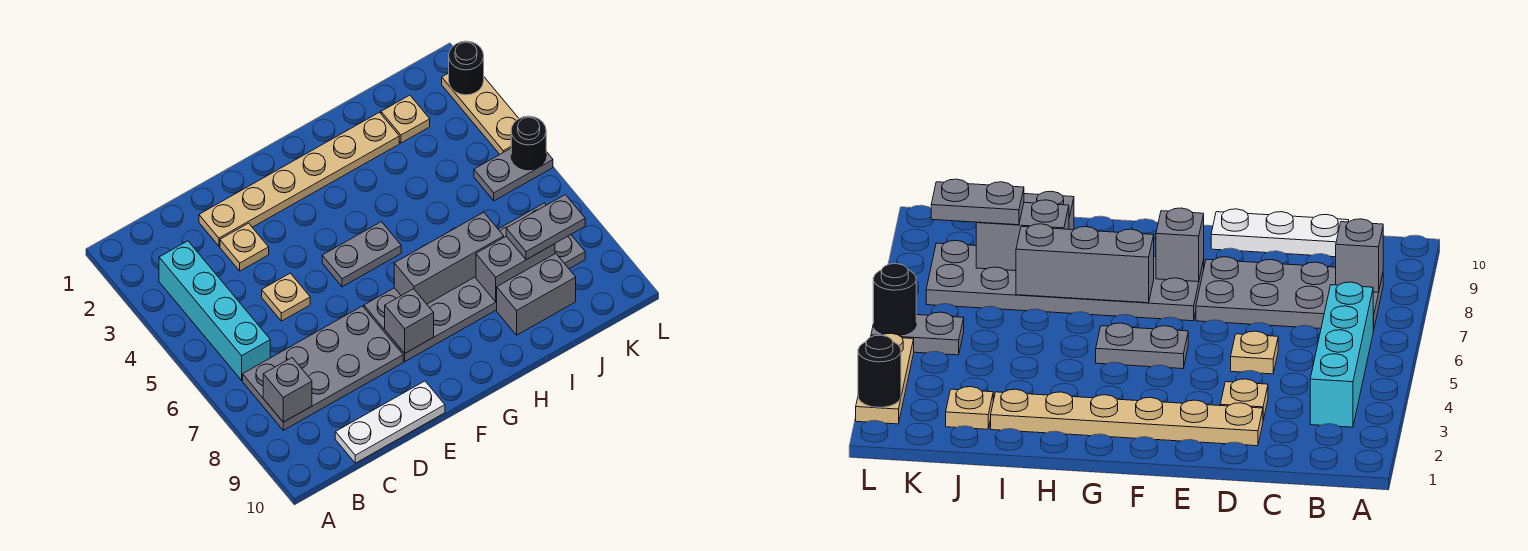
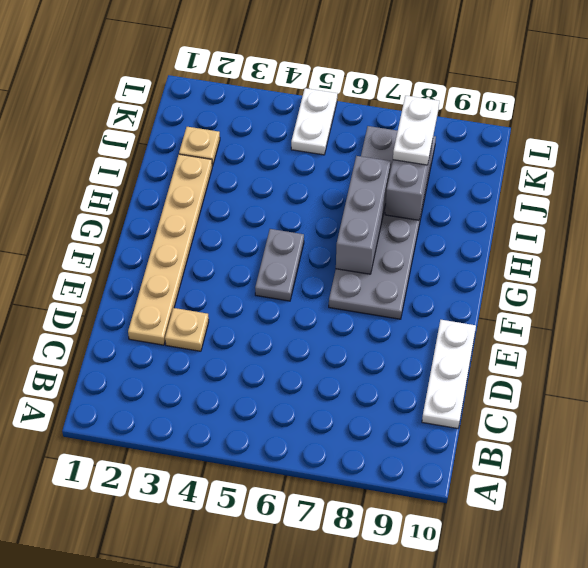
white 1x2 plate [393,96,439,165] -> grey 1x2 plate [506,195,585,260]
white 1x2 plate [291,88,337,155] -> grey 1x2 plate [474,149,553,201]
none -> cyan 1x4 brick [159,241,270,380]
none -> grey 2x4 plate [243,306,403,430]
none -> tan 1x1 plate [262,273,310,321]

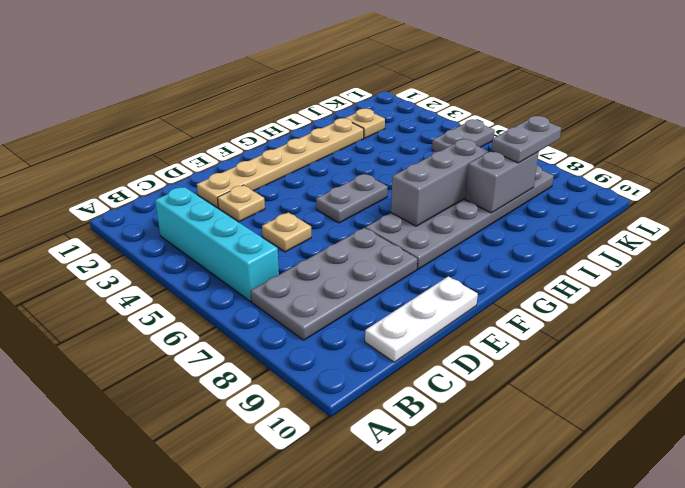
none -> grey 1x2 brick [497,254,576,335]
none -> tan 1x3 plate [442,73,519,154]
none -> grey 1x1 brick [263,358,312,422]

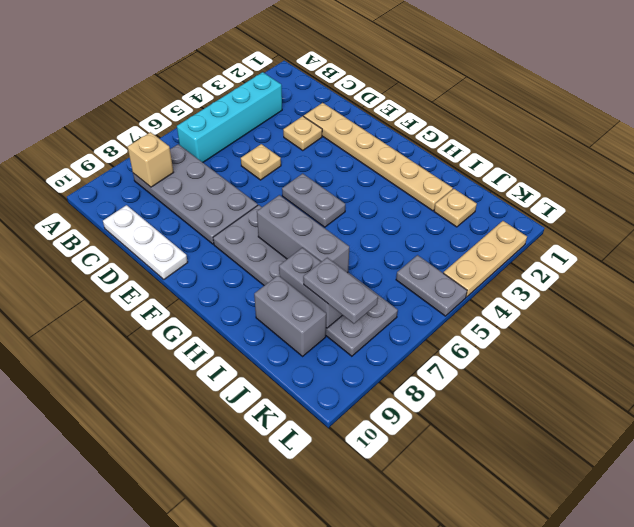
tan 1x1 brick [128,132,174,187] -> grey 1x1 brick [263,358,312,422]
none -> grey 1x1 brick [385,289,434,353]
none -> black 1x1 round brick [449,41,484,95]
none -> black 1x1 round brick [511,116,546,170]

